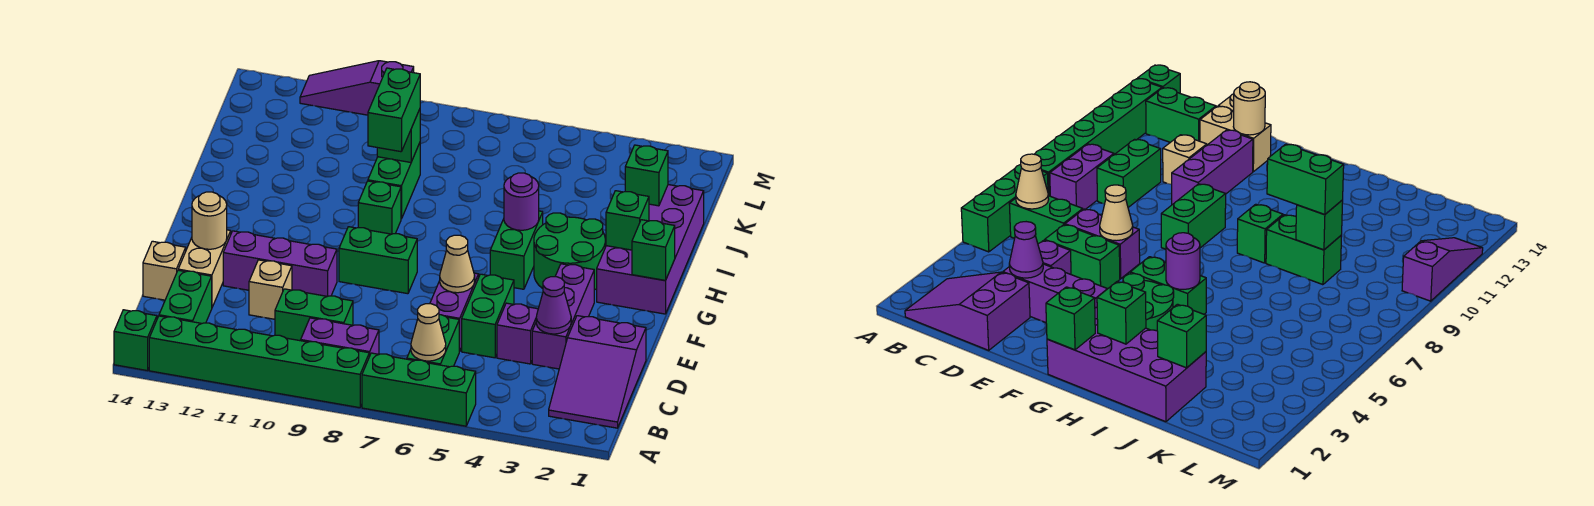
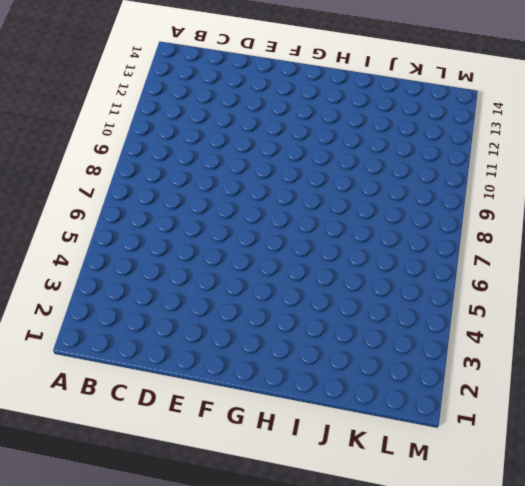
none -> green 1x3 brick [362,353,476,426]
none -> green 1x6 brick [149,316,369,408]
none -> green 1x1 brick [114,310,157,371]
none -> purple 2x3 slope [549,316,646,428]

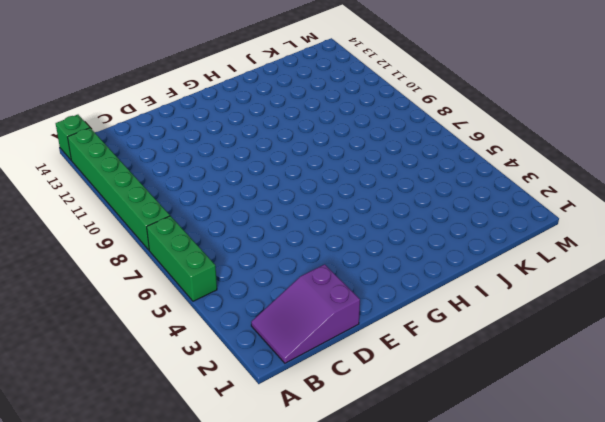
none -> green 1x2 brick [407,315,460,367]
none -> purple 1x2 brick [301,318,379,356]
none -> green 1x2 brick [159,270,212,323]
none -> green 1x2 brick [275,289,353,341]

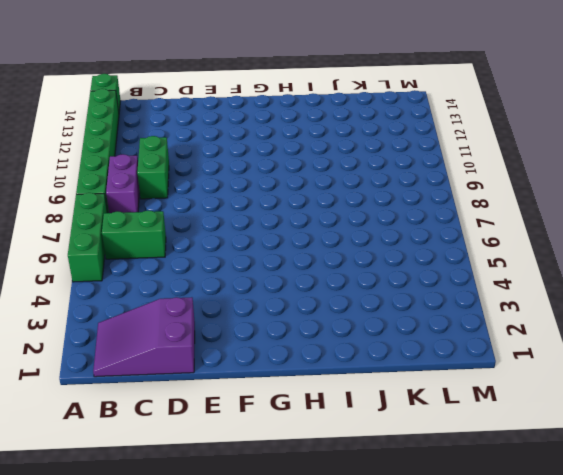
none -> green 1x2 brick [159,270,212,323]
none -> purple 1x3 brick [532,264,594,369]
none -> purple 1x1 brick [497,303,538,364]
none -> green 1x2 brick [462,274,514,358]

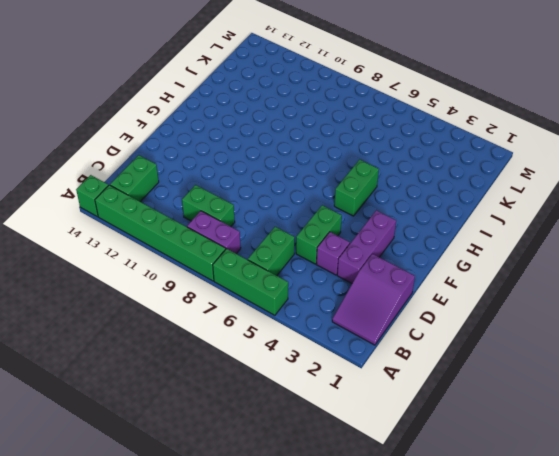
none -> purple 1x2 brick [430,273,479,351]
none -> tan 1x1 brick [249,260,292,319]
none -> tan 1x2 brick [178,230,231,307]
none -> tan 1x1 brick [143,241,186,300]

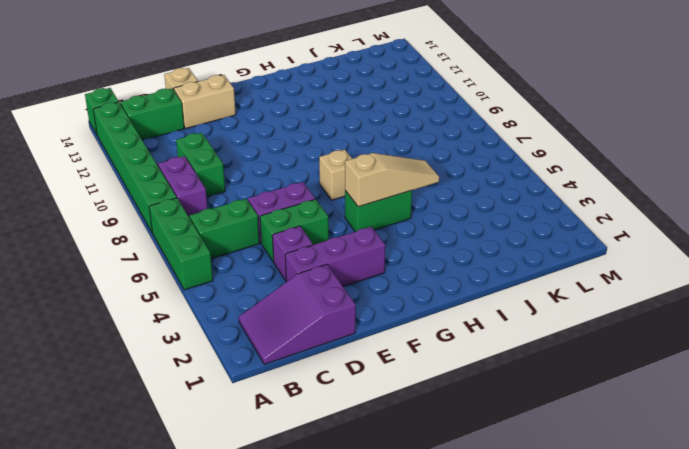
tan 1x3 slope [345,153,439,207] -> purple 1x1 round brick [504,173,539,230]
tan 1x1 brick [319,149,352,200] -> tan 1x1 brick moved to [249,260,292,319]
none -> purple 1x3 brick [223,231,337,296]
none -> green 1x2 brick [339,227,417,294]
none -> purple 2x4 brick [597,185,704,314]
none -> green 2x2 round brick [534,213,605,290]

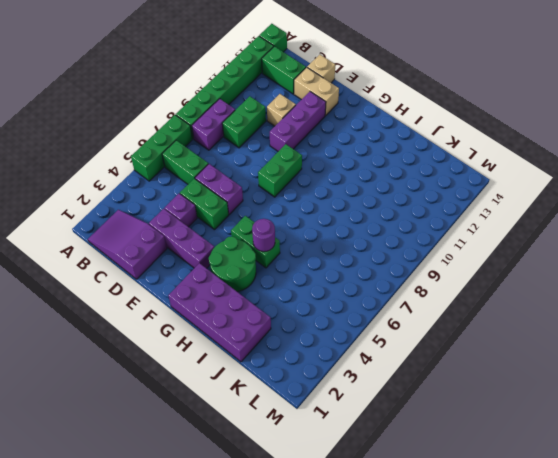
none -> green 1x1 brick [358,181,401,234]
none -> green 1x2 brick [368,143,420,219]
none -> purple 1x3 slope [300,61,414,115]
none -> tan 1x1 cone [411,304,446,361]

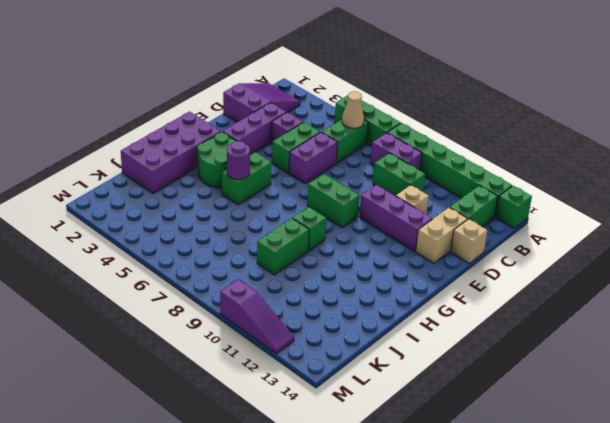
none -> purple 1x1 cone [536,277,571,334]
none -> tan 1x1 cone [440,235,475,293]
none -> tan 1x1 round brick [192,192,227,249]
none -> green 1x1 brick [632,220,675,281]

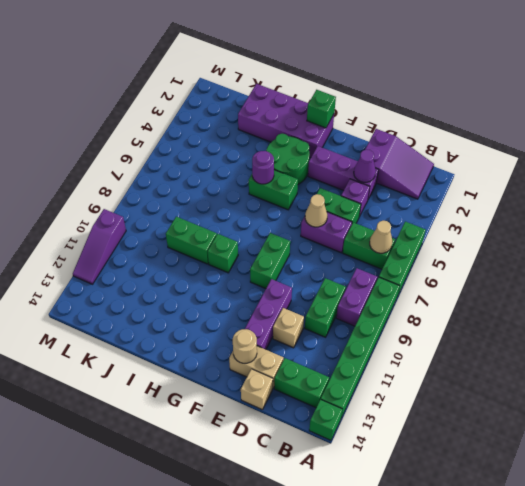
none -> green 1x1 brick [606,191,649,250]
none -> green 1x1 brick [625,145,668,206]
none -> green 1x1 brick [377,109,420,162]
none -> green 1x2 brick [368,68,420,152]

